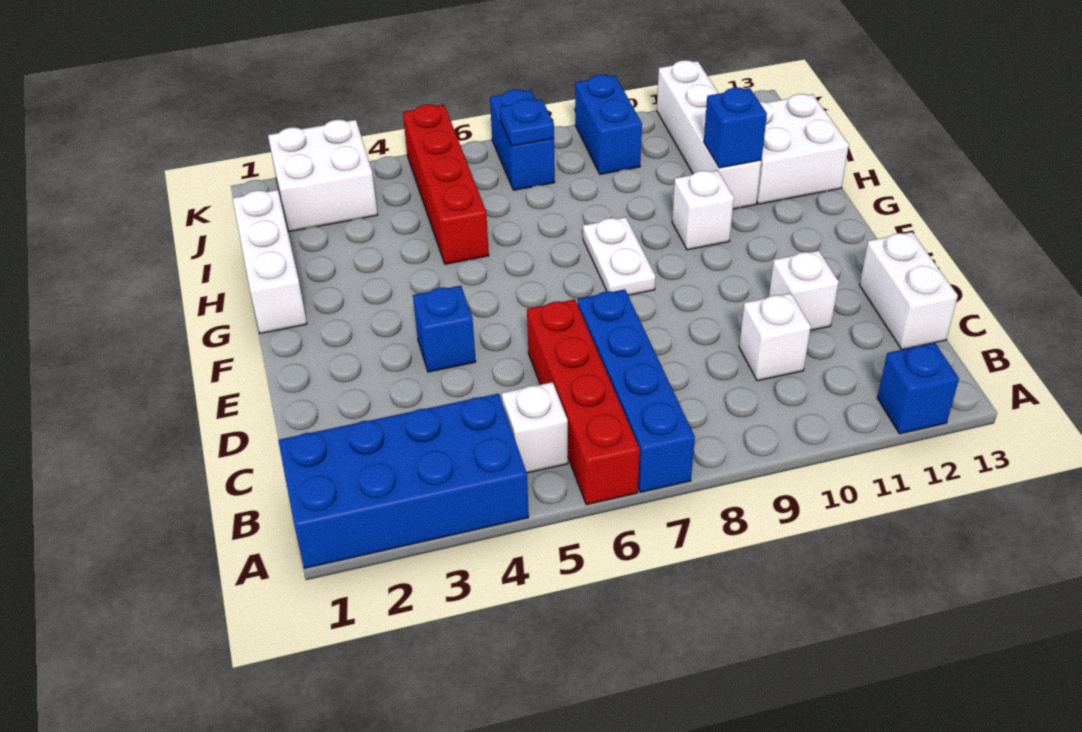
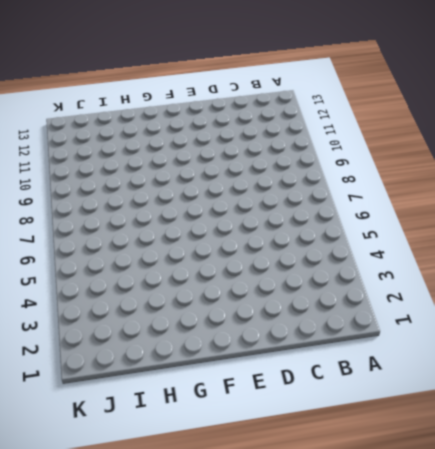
none -> blue 2x4 brick [278,394,529,568]
none -> red 1x4 brick [527,299,640,505]
none -> blue 1x4 brick [578,289,695,492]

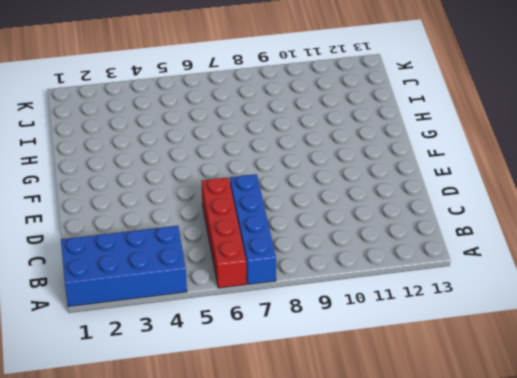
none -> blue 1x1 brick [877,343,959,434]
none -> white 1x1 brick [502,382,568,473]
none -> white 1x1 brick [739,293,811,381]

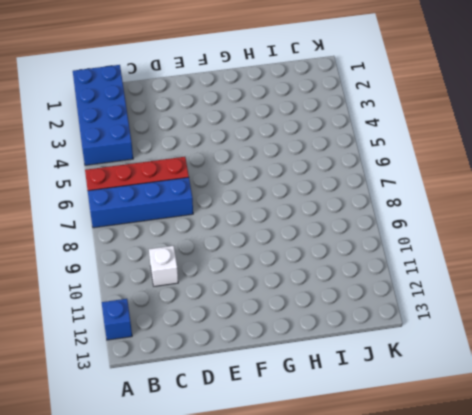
none -> white 1x1 brick [502,382,568,473]
none -> white 1x2 brick [860,232,958,350]
none -> white 1x1 brick [769,251,839,331]

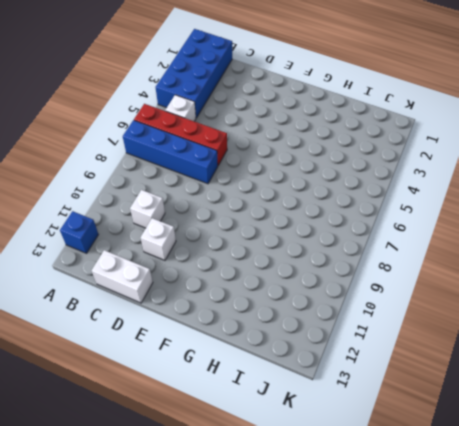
none -> blue 1x1 brick [413,286,476,372]
none -> white 1x2 plate [583,217,656,295]
none -> white 1x3 brick [233,190,307,334]

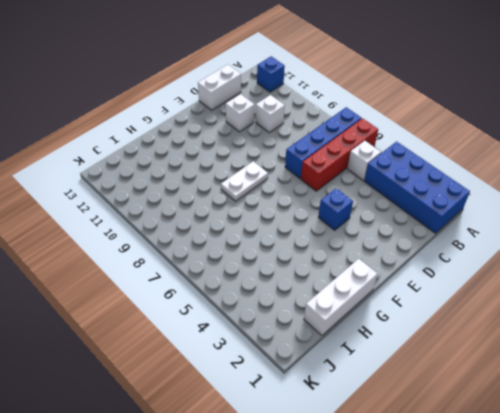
none -> white 1x1 brick [672,170,734,250]
none -> red 1x4 brick [403,104,489,264]
none -> white 1x4 brick [657,60,761,209]

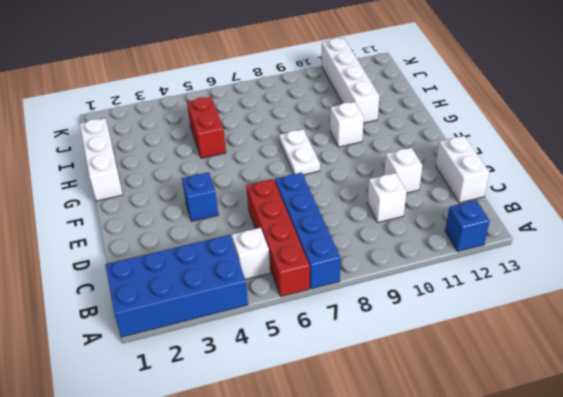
red 1x2 brick [187,97,226,158] -> red 1x4 brick [403,104,489,264]
none -> white 2x2 brick [757,94,849,204]
none -> white 2x2 brick [268,120,378,232]
none -> blue 1x2 brick [490,89,555,190]

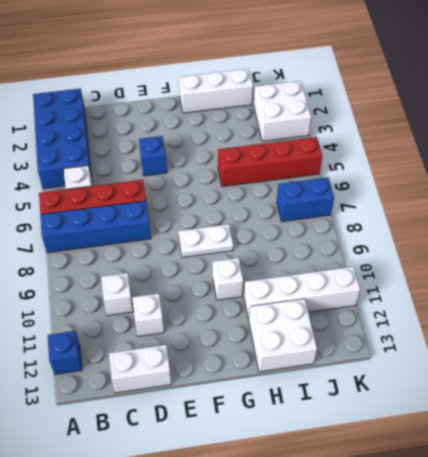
none -> blue 1x2 brick [575,75,642,174]
none -> blue 1x1 brick [704,88,767,168]
none -> blue 1x1 plate [500,99,554,146]

